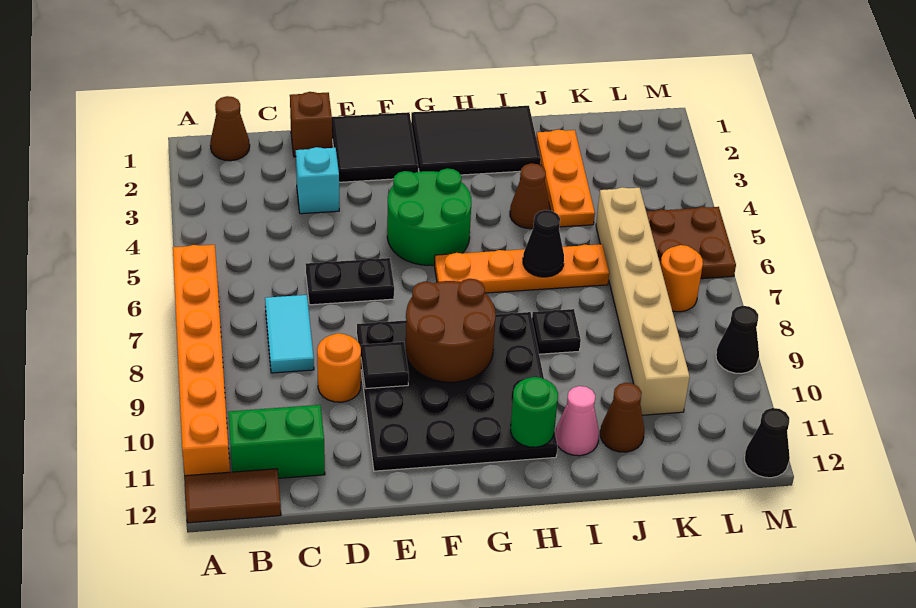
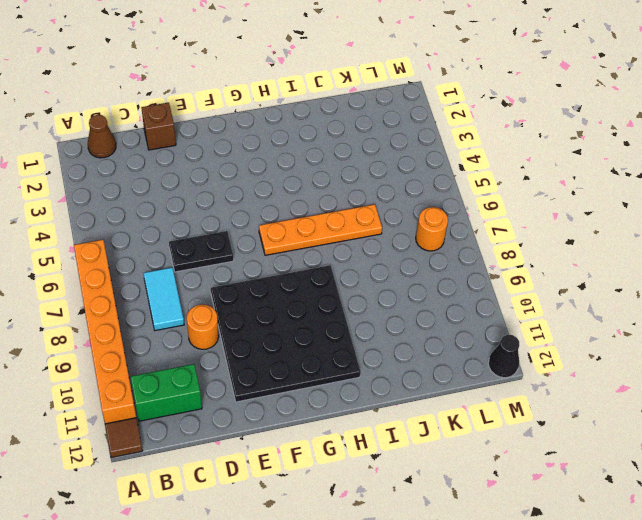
brown 1x1 tile [105,418,142,458] -> brown 1x2 tile [185,469,281,523]
none -> cyan 1x1 brick [296,147,339,214]
none -> black 2x2 tile [332,112,418,182]
none -> green 2x2 round brick [387,168,472,265]

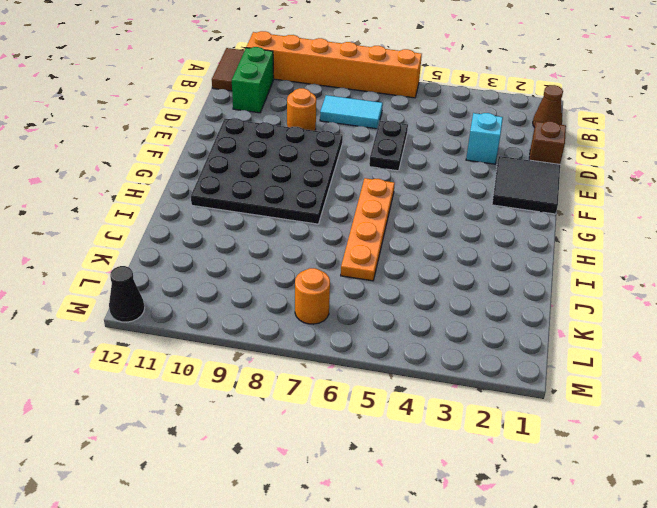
none -> green 2x2 round brick [387,168,472,265]
none -> black 2x3 tile [411,106,541,175]
none -> brown 1x1 cone [510,163,550,229]

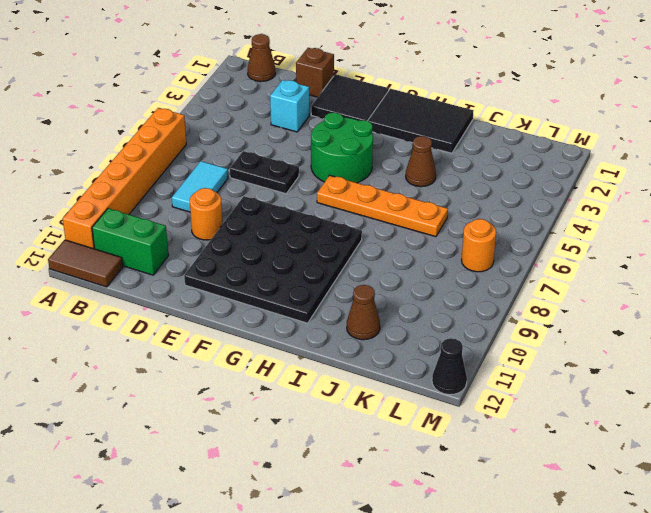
none -> black 1x1 plate [532,309,581,354]
none -> pink 1x1 cone [555,386,599,456]
none -> orange 1x3 plate [536,130,595,227]

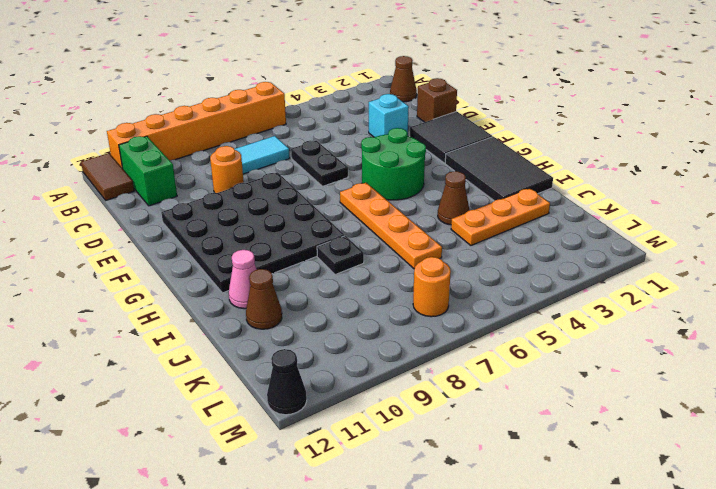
none -> tan 1x6 brick [596,187,690,415]
none -> brown 2x2 plate [646,207,736,279]
none -> black 1x1 cone [716,306,759,374]

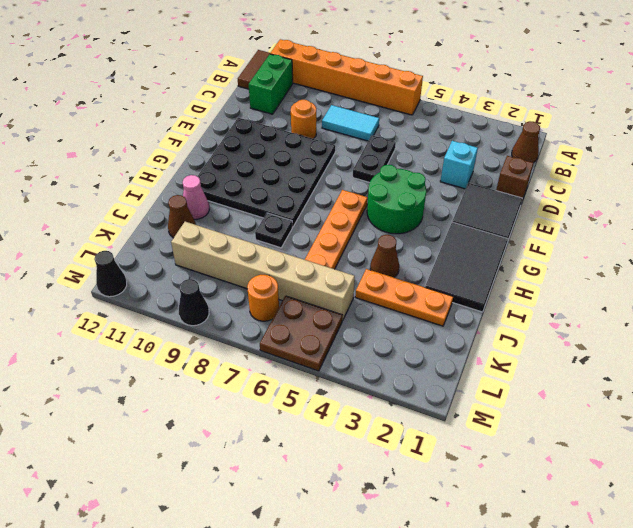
none -> black 1x1 tile [361,342,409,389]
none -> brown 2x2 round brick [406,279,496,382]
none -> green 1x1 round brick [511,377,558,447]

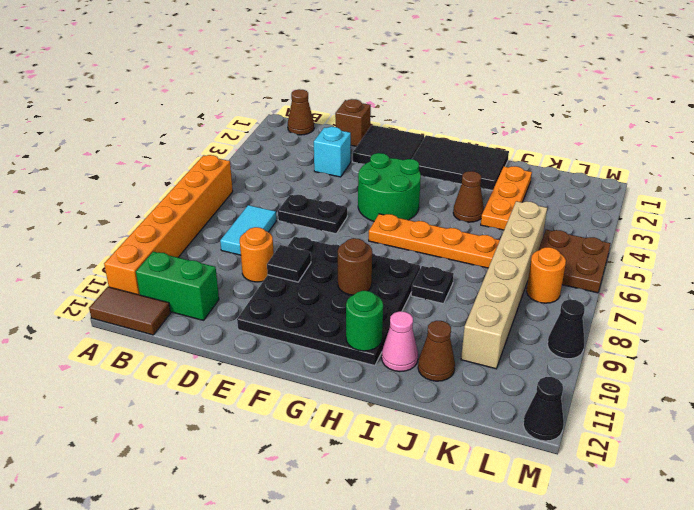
brown 1x1 round brick [338,238,372,295] -> brown 2x2 round brick [406,279,496,382]
none -> black 1x1 cone [523,210,564,277]

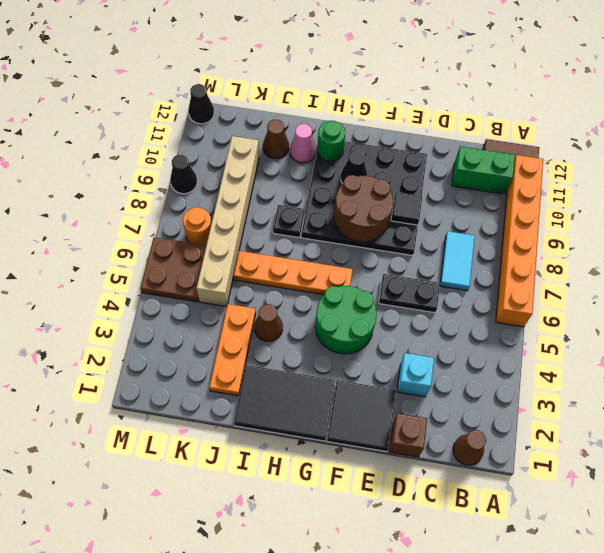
black 1x1 cone [341,150,367,184] -> black 1x1 cone moved to [523,210,564,277]
none -> orange 1x1 round brick [317,333,361,402]

